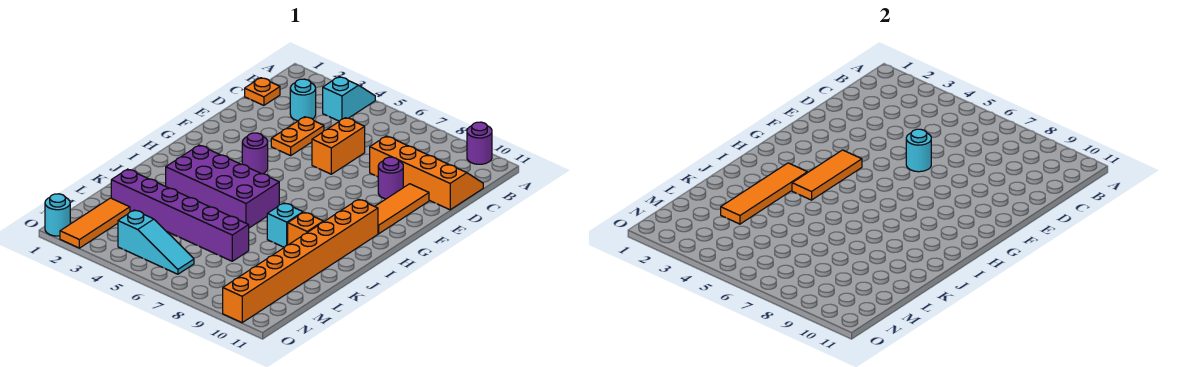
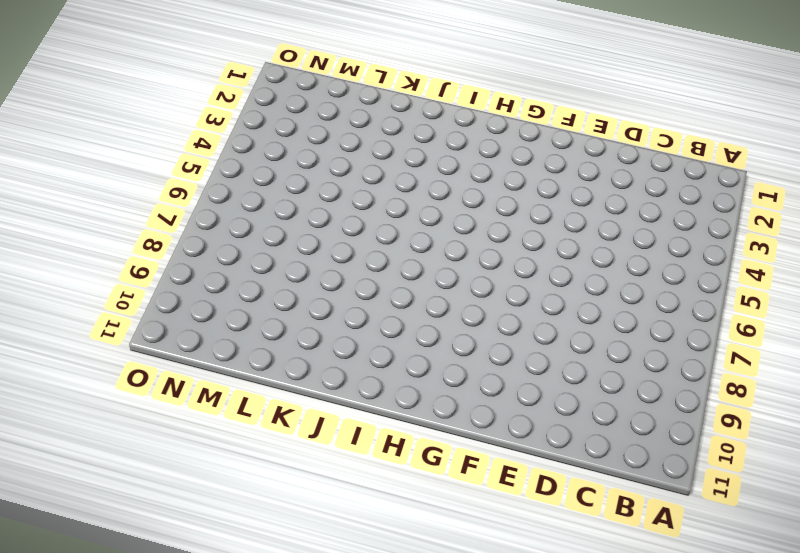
none -> cyan 1x2 slope [323,76,375,121]
none -> purple 1x1 round brick [467,122,492,164]
none -> orange 1x1 plate [245,78,280,105]

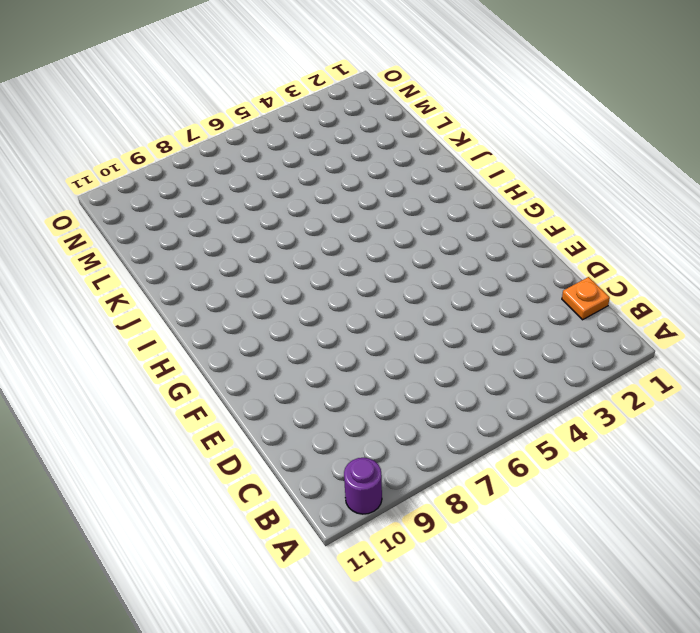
none -> cyan 1x2 slope [323,76,375,121]
none -> cyan 1x1 round brick [290,79,316,121]
none -> orange 2x4 slope [370,136,483,210]

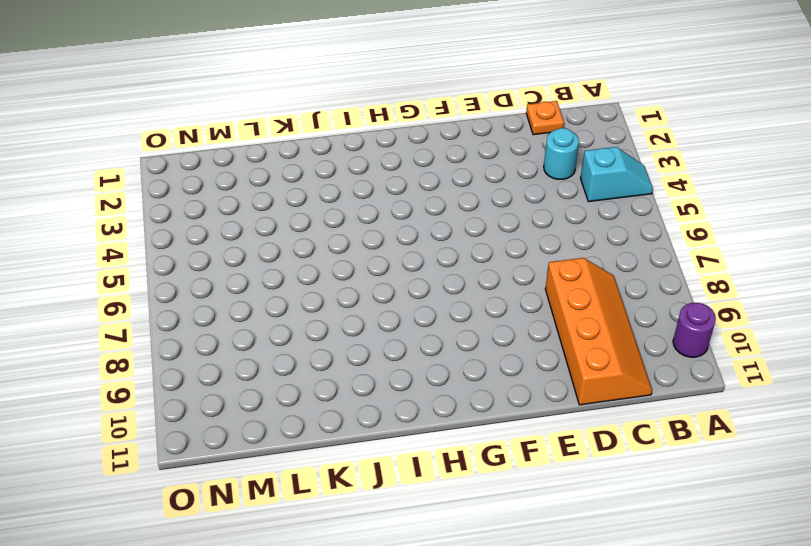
none -> orange 1x2 plate [271,117,324,156]
none -> orange 1x2 brick [312,118,365,174]
none -> purple 1x1 round brick [378,157,403,199]

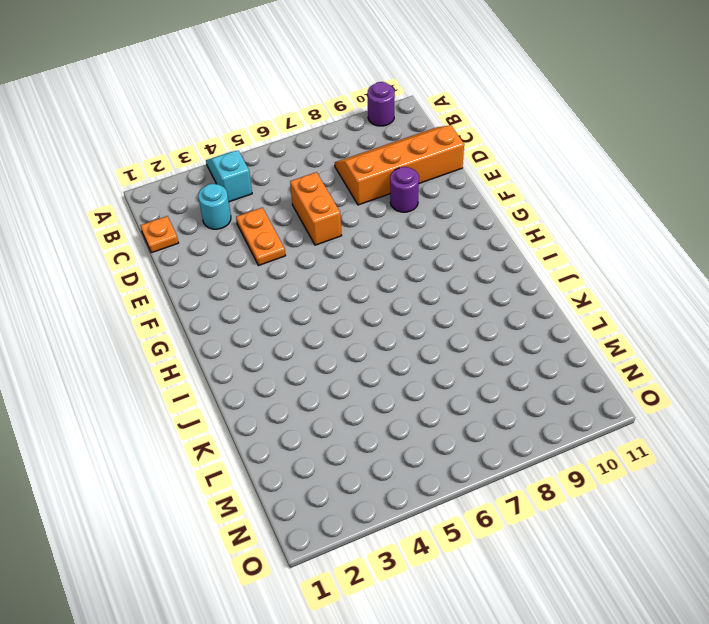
none -> orange 1x3 tile [375,184,429,234]
none -> purple 1x1 round brick [242,133,268,174]
none -> orange 1x8 brick [223,199,378,323]

